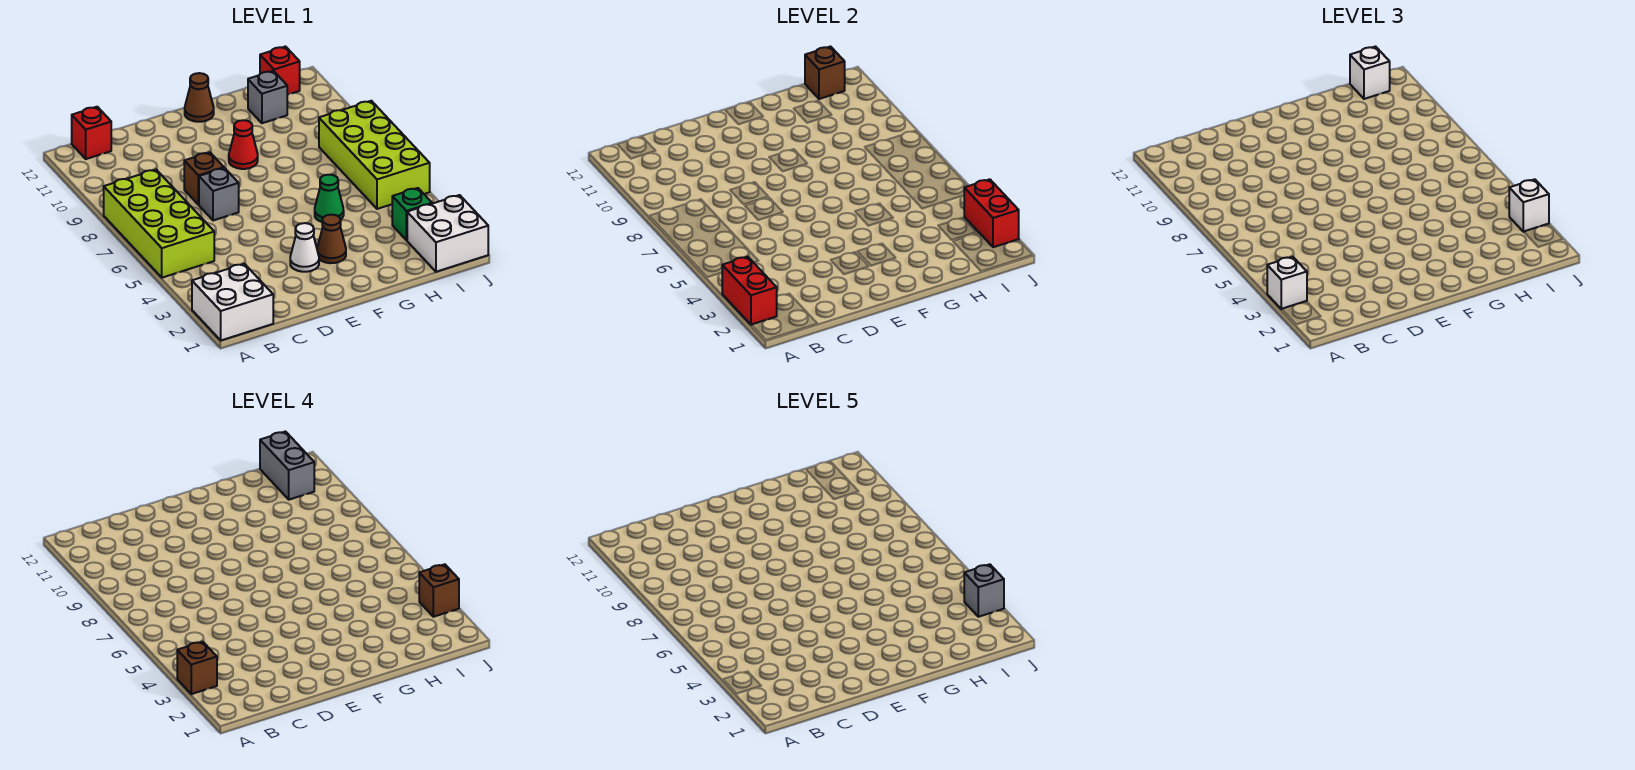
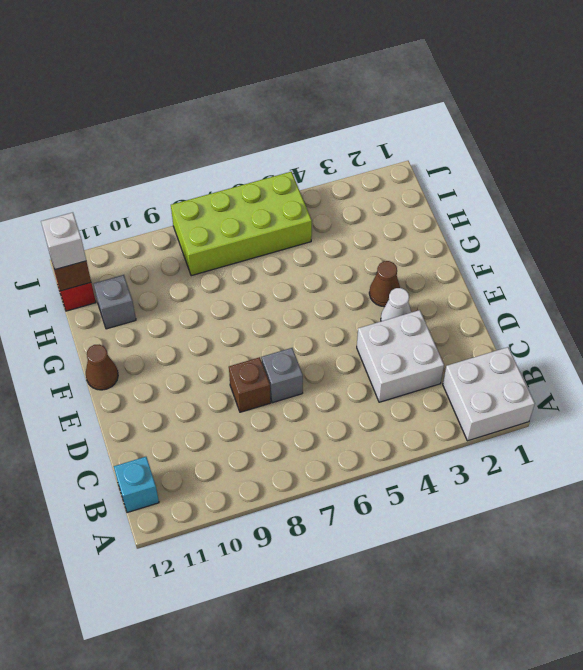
cyan 1x1 brick [114,457,159,513] -> red 1x1 brick [72,107,111,159]
white 2x2 brick [357,310,444,402] -> white 2x2 brick moved to [407,195,488,272]
none -> lime 2x4 brick [104,170,214,278]
none -> red 1x1 cone [229,120,258,169]
none -> green 1x1 cone [315,175,344,222]

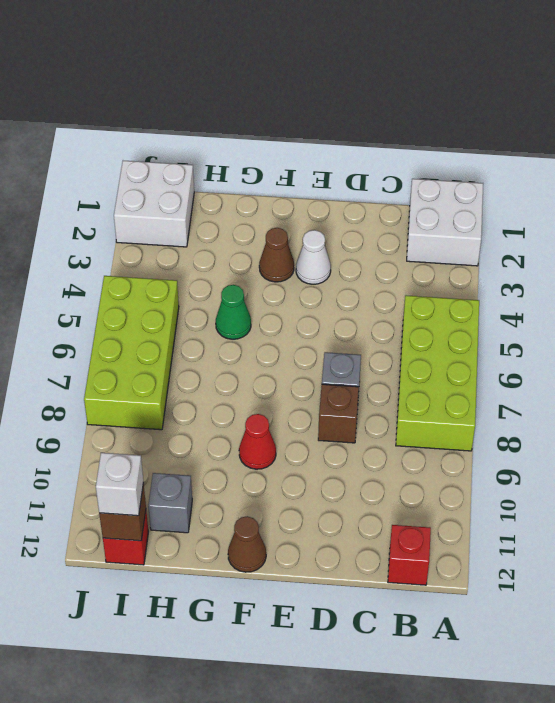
none -> green 1x1 brick [392,188,432,240]
none -> red 1x2 brick [722,257,777,325]
none -> red 1x2 brick [964,179,1019,247]

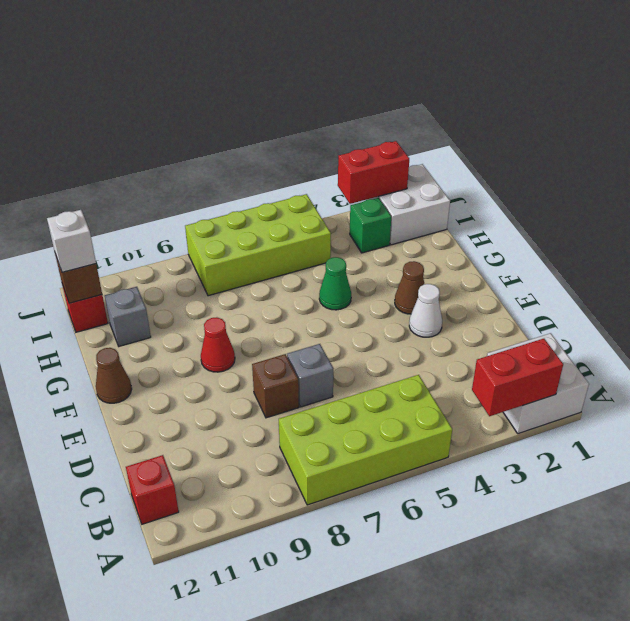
none -> white 1x1 brick [1267,257,1307,309]
none -> white 1x1 brick [1509,179,1549,232]
none -> brown 1x1 brick [177,642,217,694]

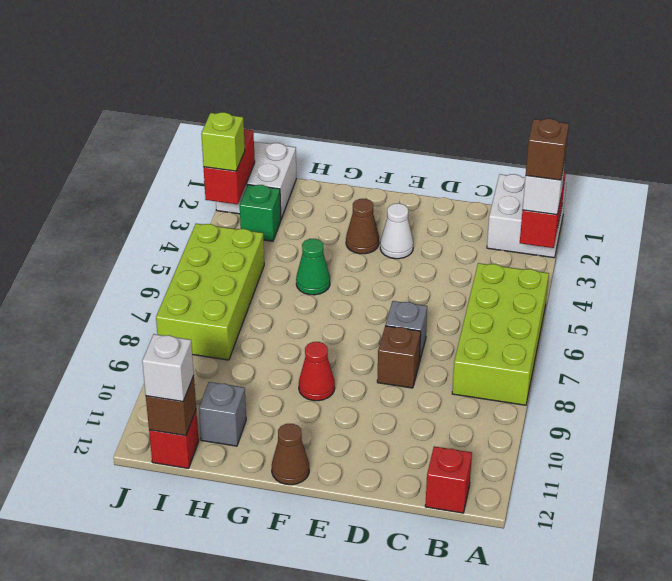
lime 1x1 brick [201,112,245,171] -> white 1x1 brick [1509,179,1549,232]
none -> grey 1x2 brick [260,432,314,500]
none -> brown 1x1 brick [419,564,459,617]
none -> grey 1x1 brick [964,564,1004,617]

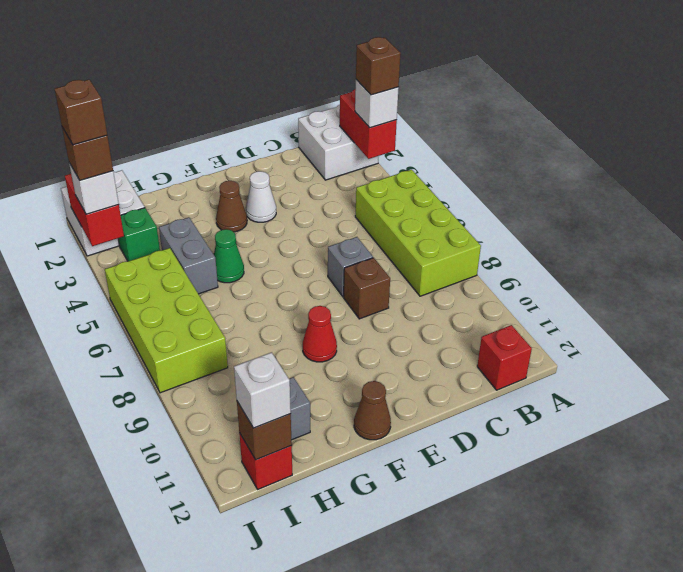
grey 1x2 brick [159,217,218,294] -> grey 1x2 brick moved to [260,432,314,500]
brown 1x1 brick [55,80,107,145] -> grey 1x1 brick [964,564,1004,617]

